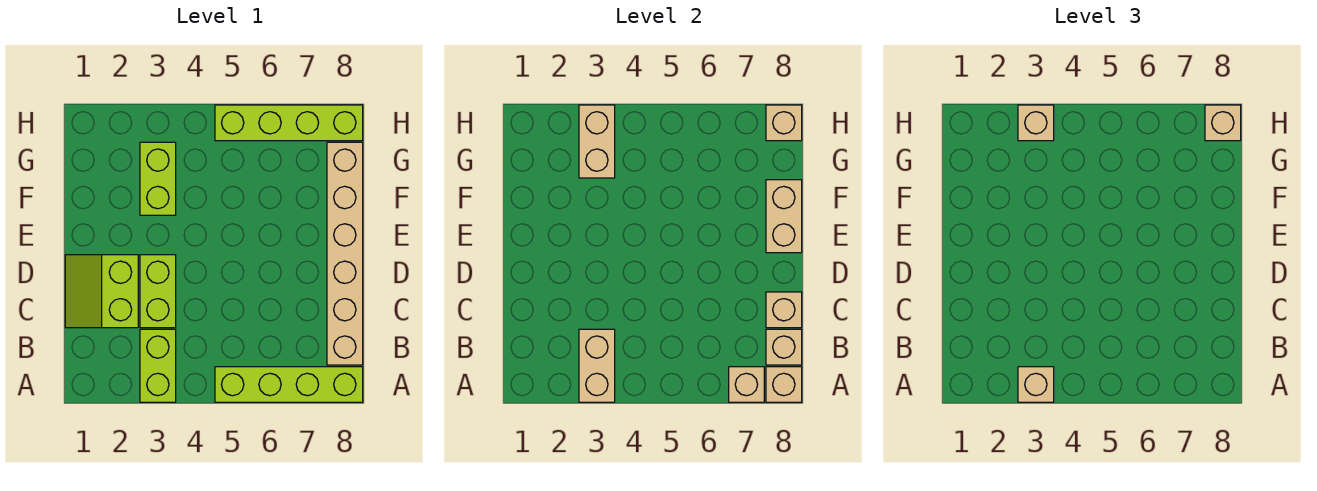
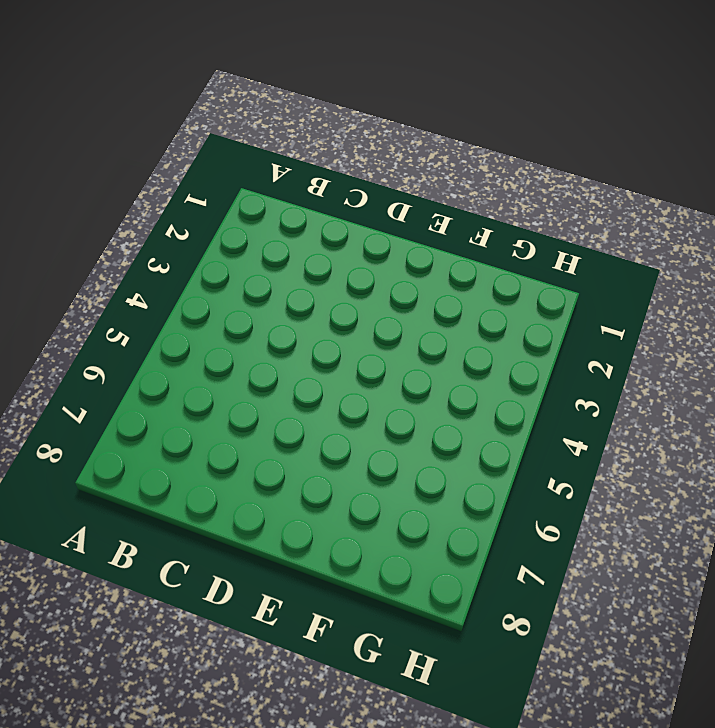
none -> lime 1x2 brick [140,329,176,402]
none -> lime 1x4 brick [215,367,363,402]
none -> tan 1x6 brick [327,142,363,365]

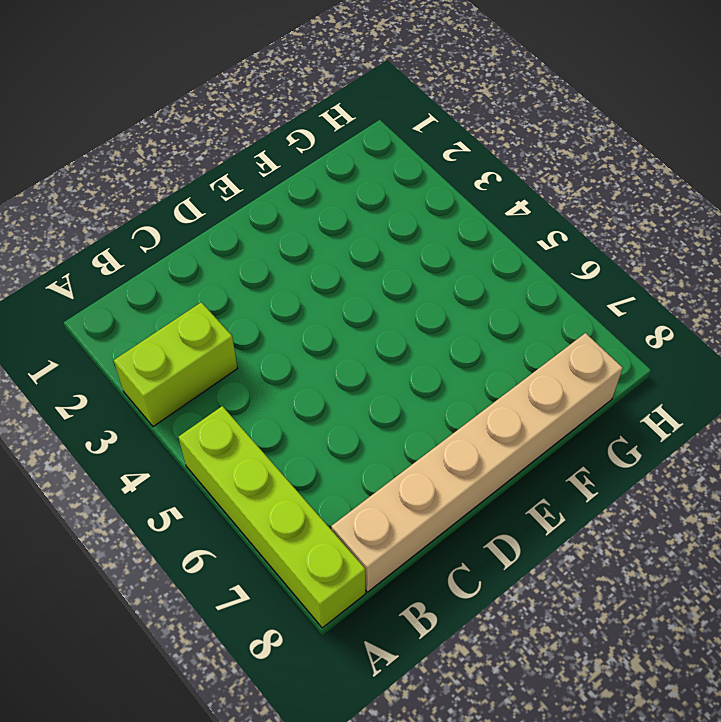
none -> lime 2x2 slope [65,255,138,328]
none -> lime 1x2 brick [140,255,176,328]
none -> lime 1x2 brick [140,142,176,215]

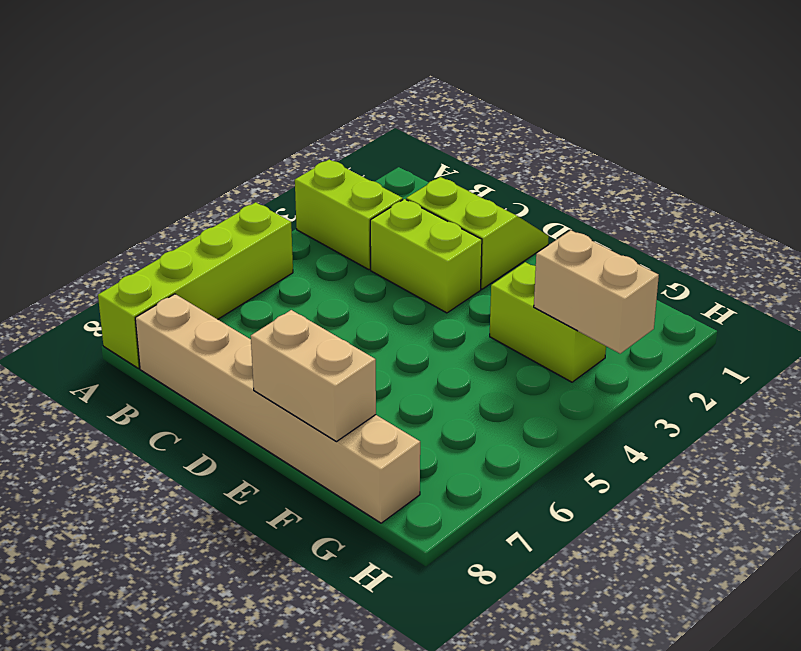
none -> lime 1x4 brick [215,105,363,141]
none -> tan 1x2 brick [579,329,615,402]
none -> tan 1x1 brick [729,367,764,402]

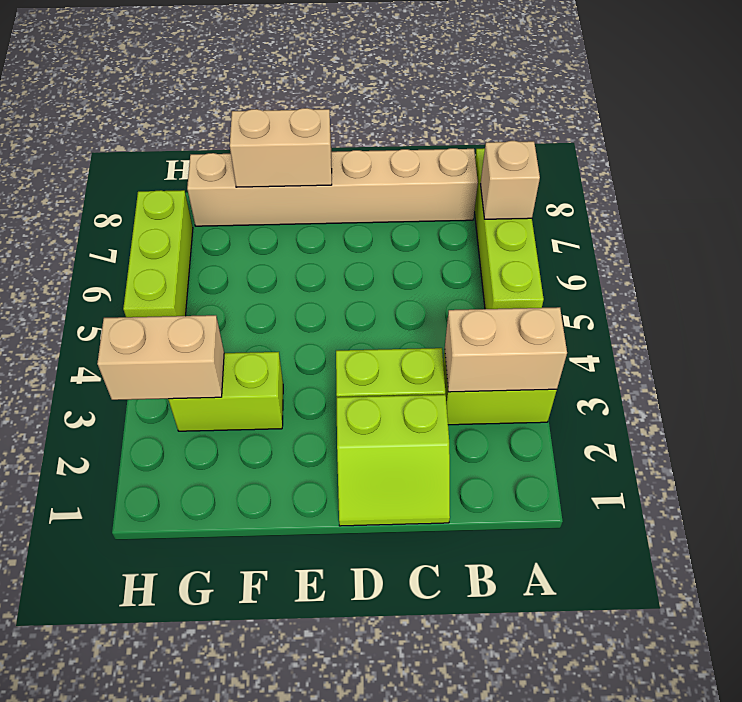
lime 1x3 brick [123,190,193,317] -> lime 1x4 brick [215,105,363,141]
none -> tan 1x1 brick [766,367,802,402]
none -> tan 1x1 brick [766,329,802,365]
none -> tan 1x1 brick [766,292,802,328]

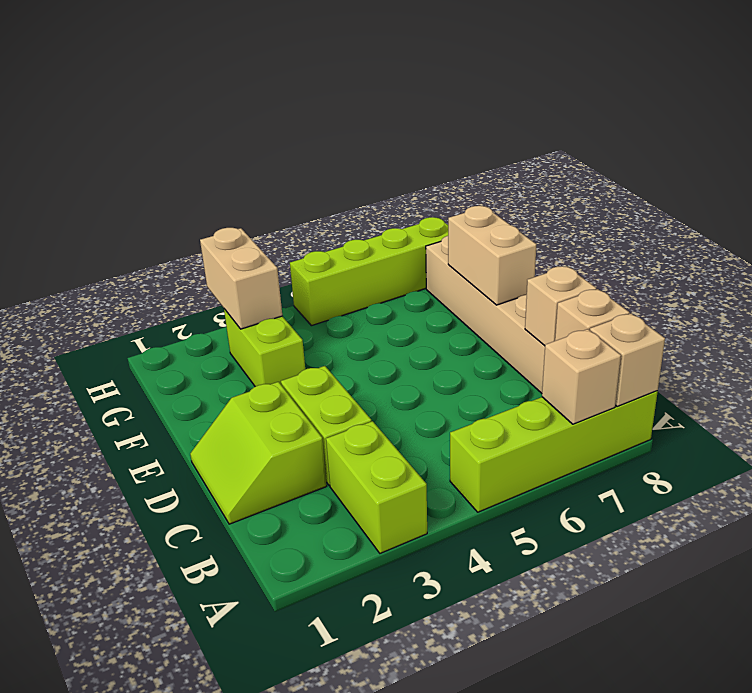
none -> tan 1x2 brick [579,329,615,402]
none -> tan 1x1 brick [766,105,802,141]
none -> tan 1x1 brick [1018,367,1054,402]

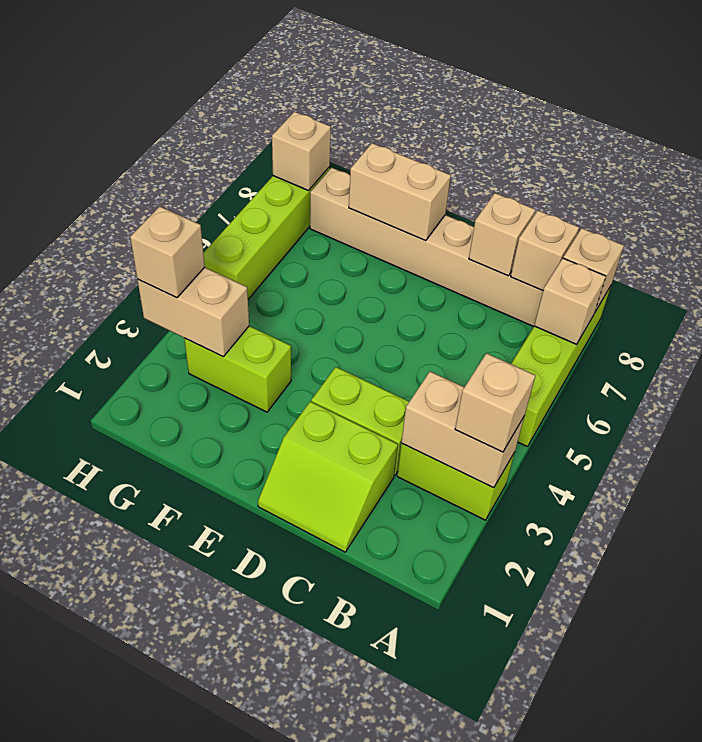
none -> tan 1x1 brick [1205,105,1241,141]

